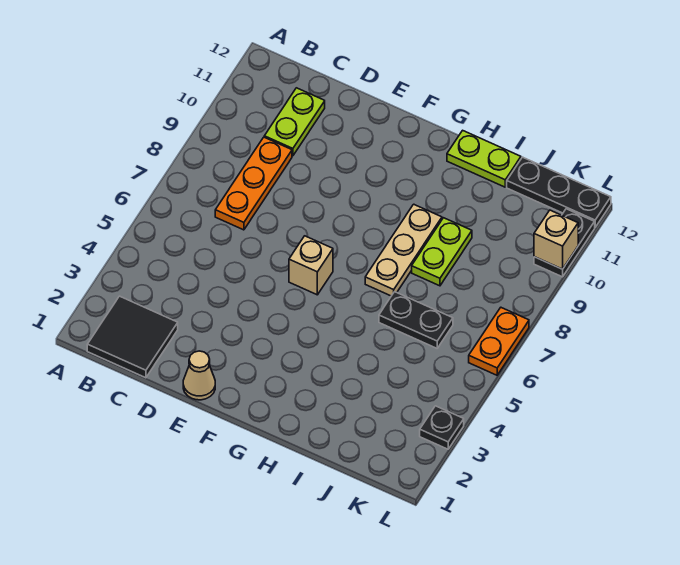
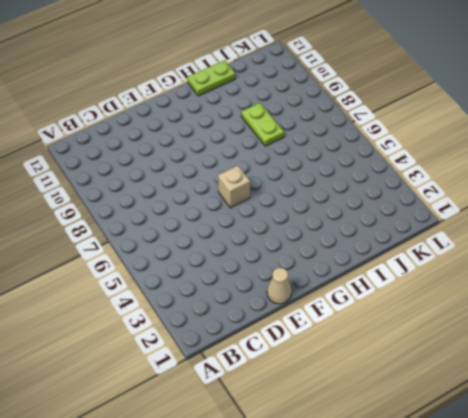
none -> black 2x2 tile [87,296,178,378]
none -> orange 1x3 plate [215,137,292,230]
none -> lime 1x2 plate [264,88,325,156]

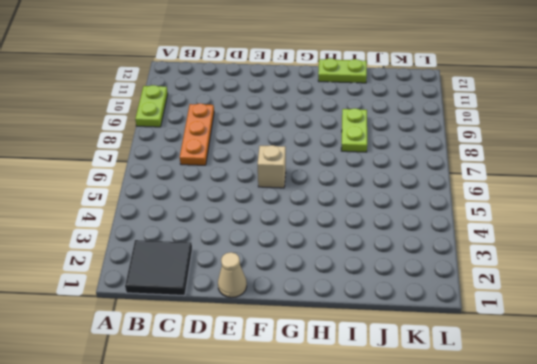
lime 1x2 plate [135,85,168,127] -> lime 1x2 plate moved to [264,88,325,156]
none -> tan 1x3 plate [365,204,442,296]
none -> black 1x2 plate [379,292,453,348]
none -> black 1x3 plate [507,157,611,227]

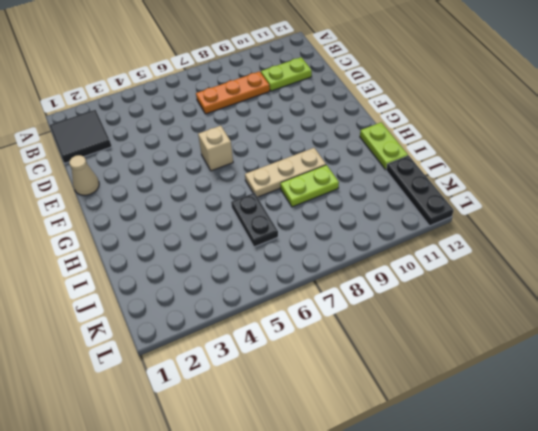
none -> black 1x1 plate [420,406,464,449]
none -> orange 1x2 plate [469,308,529,375]
none -> black 1x2 plate [534,209,595,277]

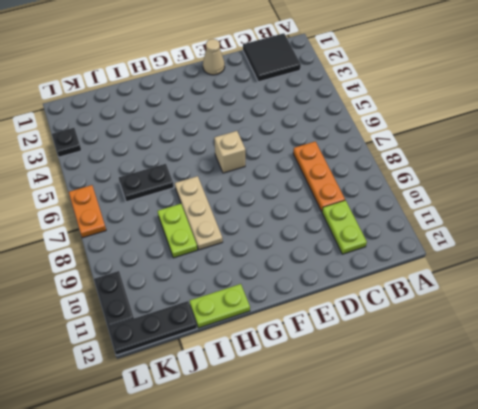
none -> tan 1x1 brick [534,210,578,269]

